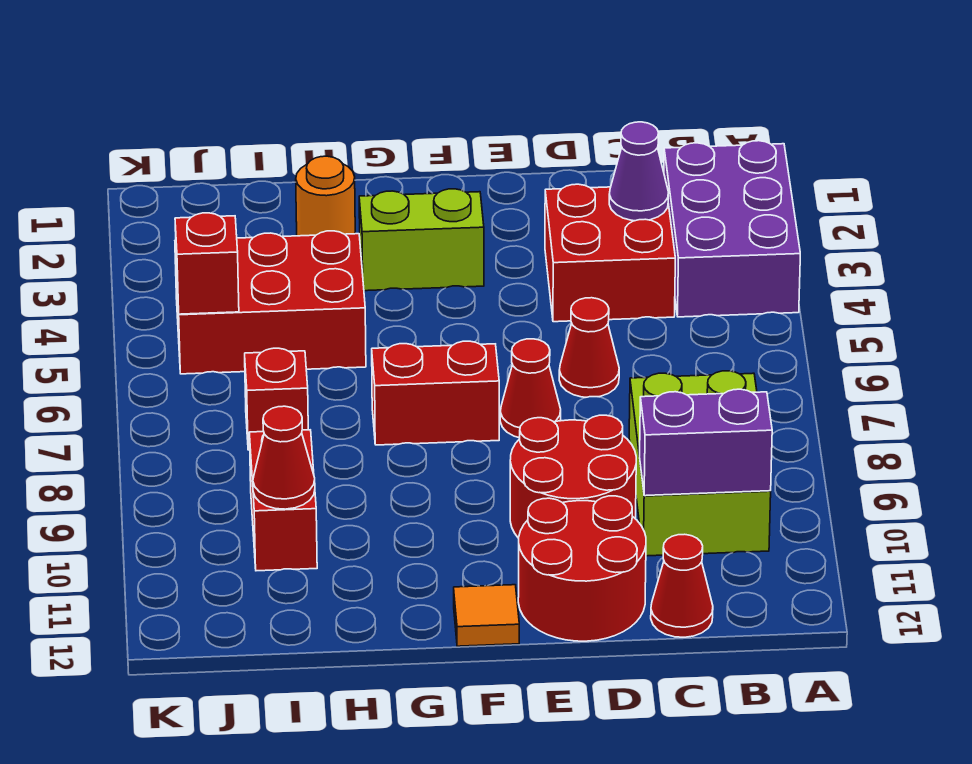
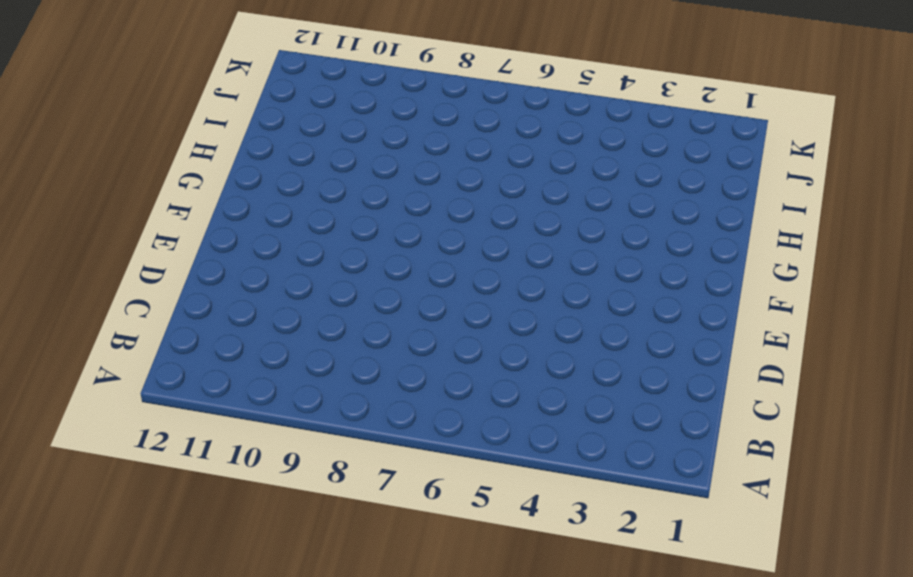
none -> purple 2x3 brick [664,141,800,317]
none -> lime 2x3 brick [629,371,771,556]
none -> red 2x2 brick [545,184,675,322]

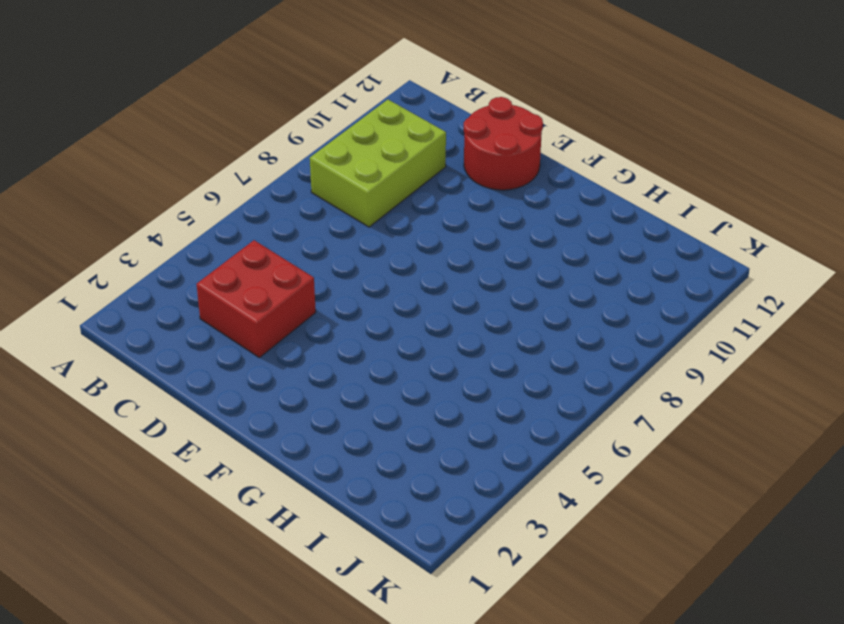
none -> purple 2x3 brick [664,141,800,317]
none -> red 1x1 cone [651,534,713,637]
none -> red 1x1 cone [559,298,619,397]

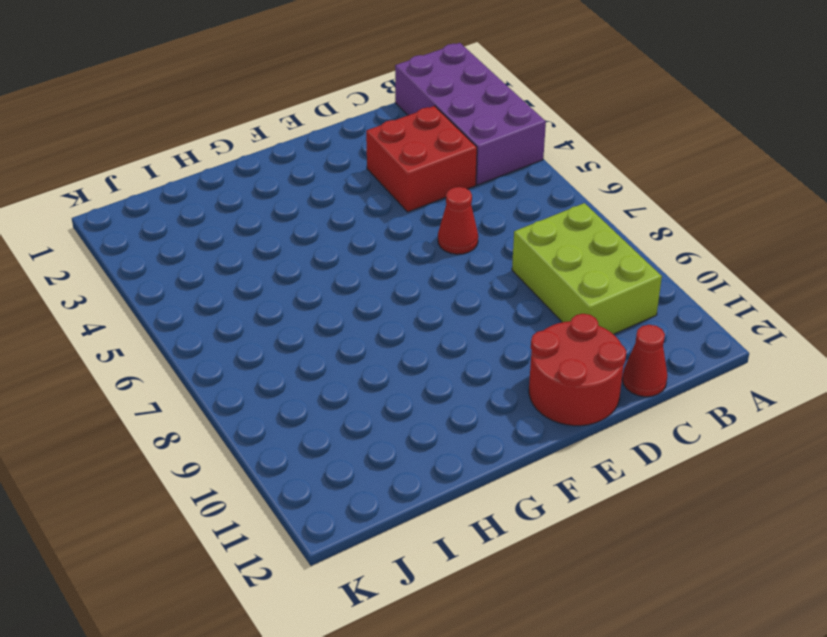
purple 2x4 brick [395,43,546,185] -> purple 2x3 brick [664,141,800,317]
none -> red 2x2 round brick [510,415,636,538]
none -> red 1x1 cone [500,339,561,438]
none -> lime 1x2 brick [359,189,484,291]

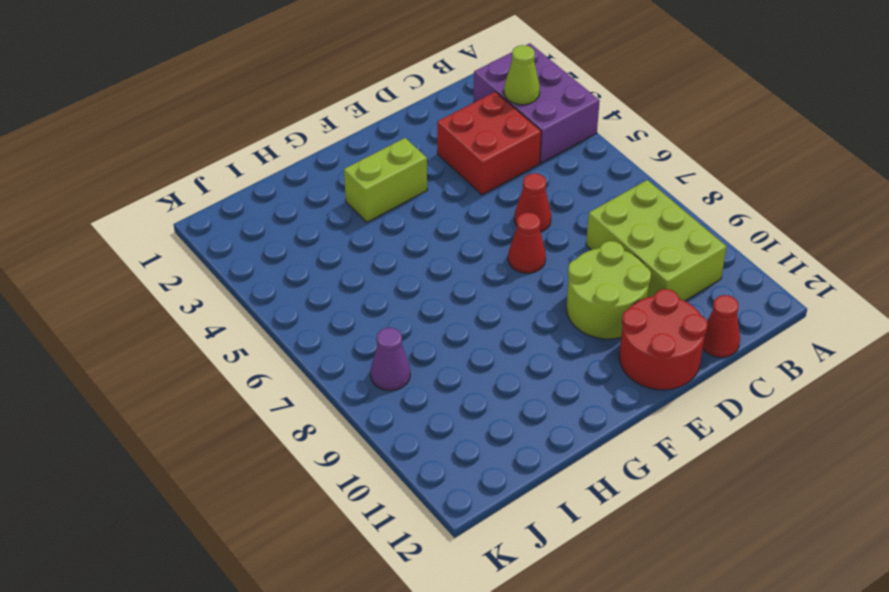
lime 1x1 cone [504,45,540,105] -> none
lime 2x2 round brick [567,241,651,339] -> red 2x2 round brick [510,415,636,538]
purple 1x1 cone [370,328,410,391] -> purple 1x1 cone moved to [609,122,669,221]
none -> red 1x2 brick [372,341,499,445]
none -> orange 1x1 tile [454,585,519,646]
none -> orange 1x1 round brick [296,156,355,236]

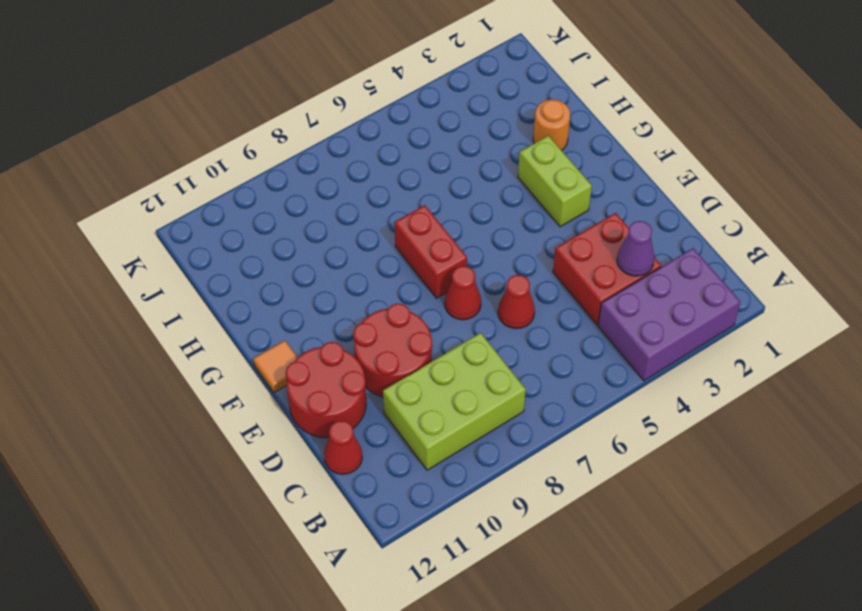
none -> red 2x3 brick [175,231,366,374]
none -> red 1x1 brick [245,348,308,450]
none -> red 1x2 brick [249,430,317,571]

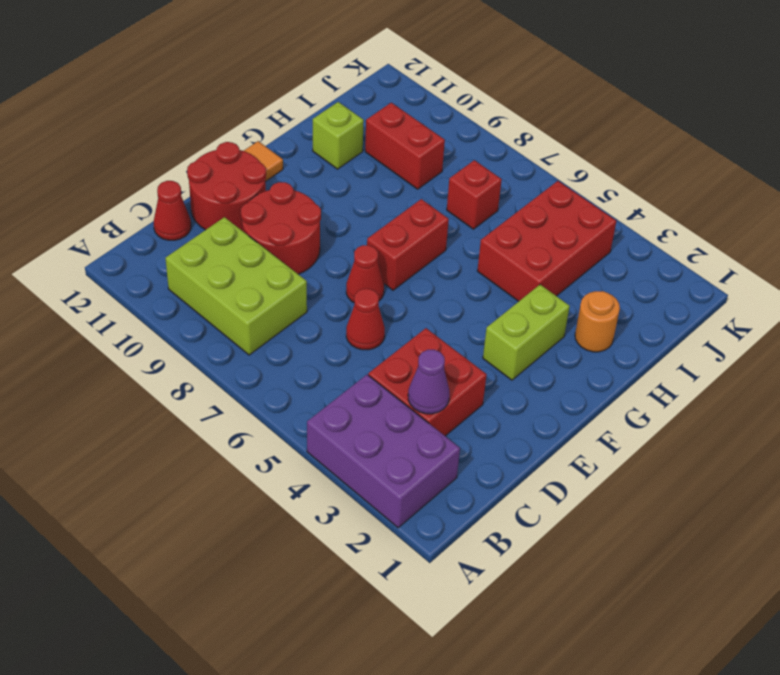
lime 1x1 brick [313,102,364,169] -> none
none -> purple 1x2 brick [640,389,772,496]
none -> red 1x1 cone [253,406,315,509]
none -> red 1x1 brick [175,213,239,314]

